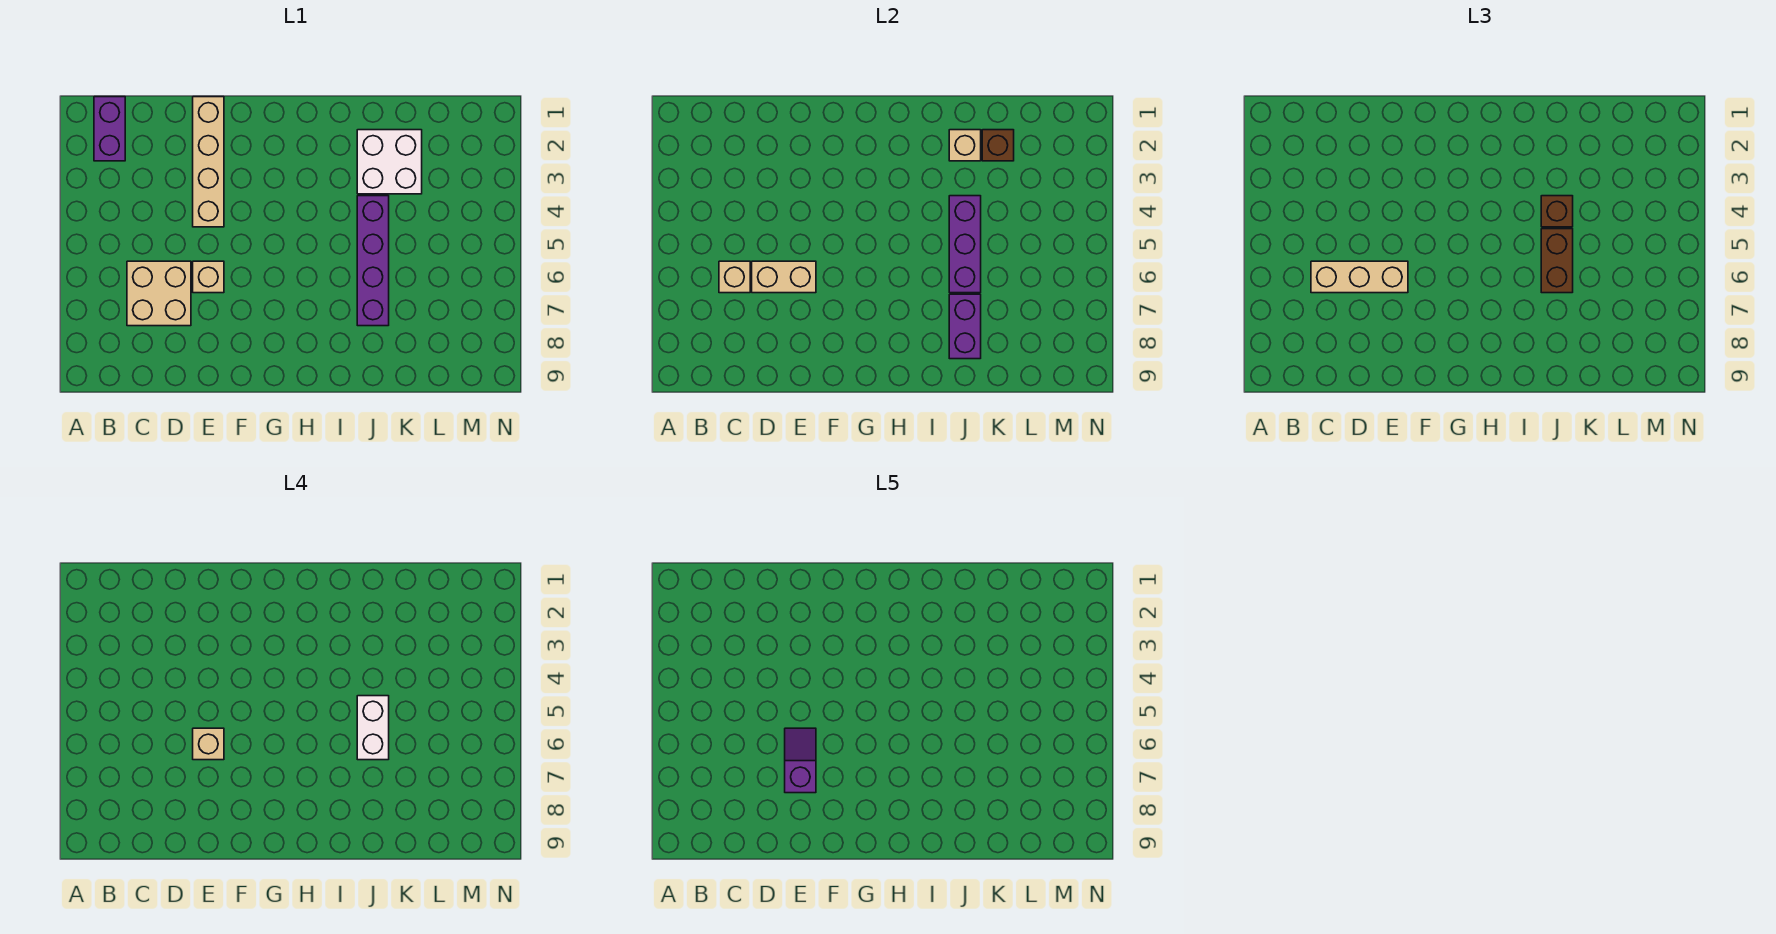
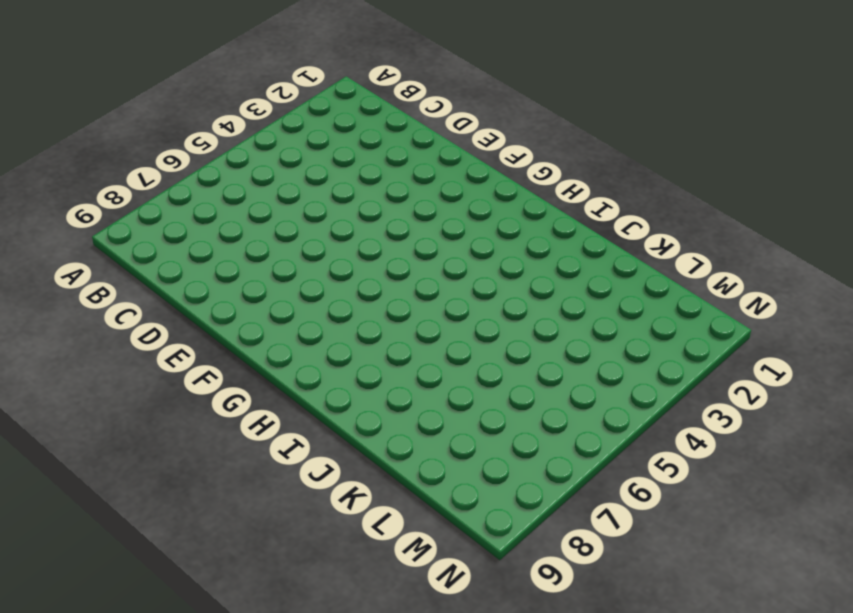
none -> purple 1x2 brick [94,97,125,161]
none -> tan 2x2 brick [127,261,191,326]
none -> tan 1x4 brick [193,97,224,227]

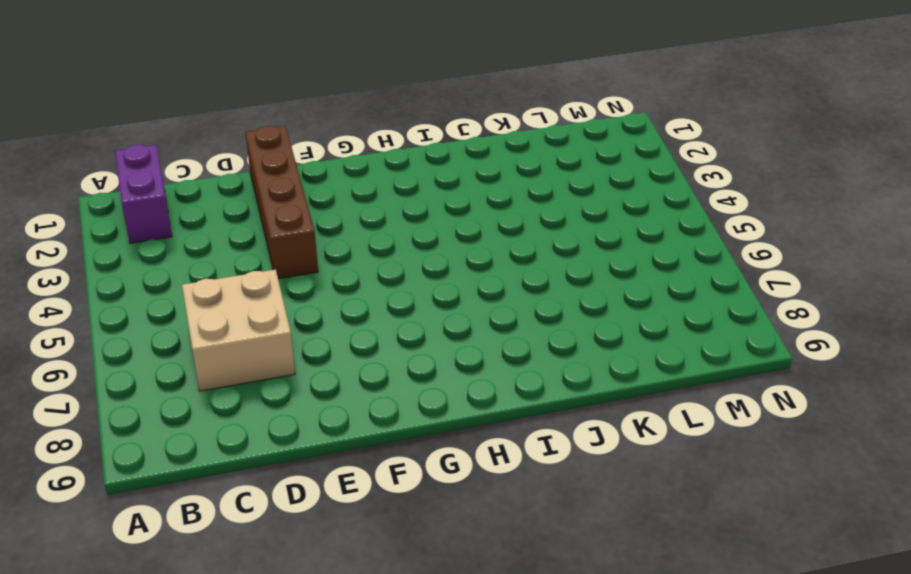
brown 1x4 brick [245,126,318,279] -> tan 1x4 brick [193,97,224,227]
none -> tan 1x1 brick [193,261,224,293]
none -> white 2x2 brick [357,130,422,194]
none -> purple 1x4 brick [357,196,389,326]

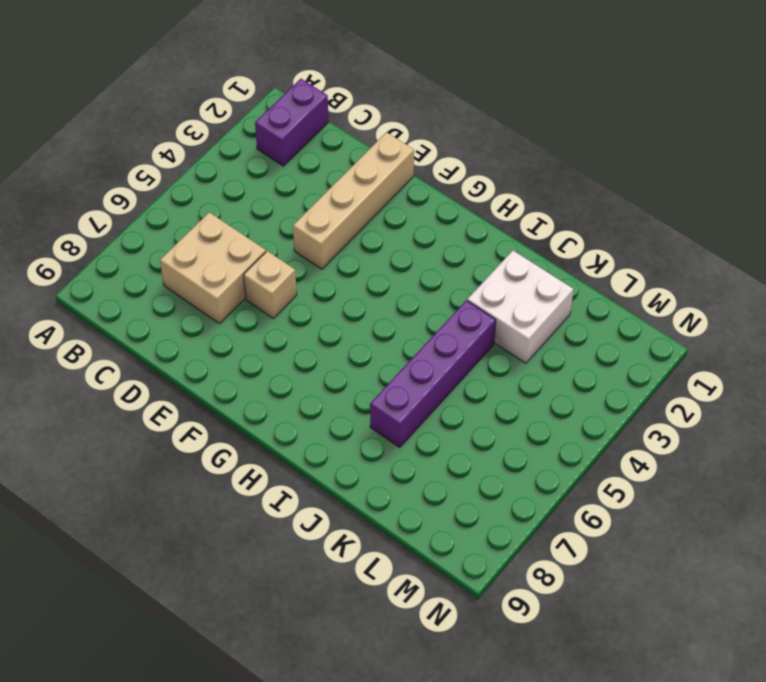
none -> tan 1x1 brick [719,261,750,293]
none -> tan 1x2 brick [752,261,816,293]
none -> tan 1x1 brick [949,130,981,161]

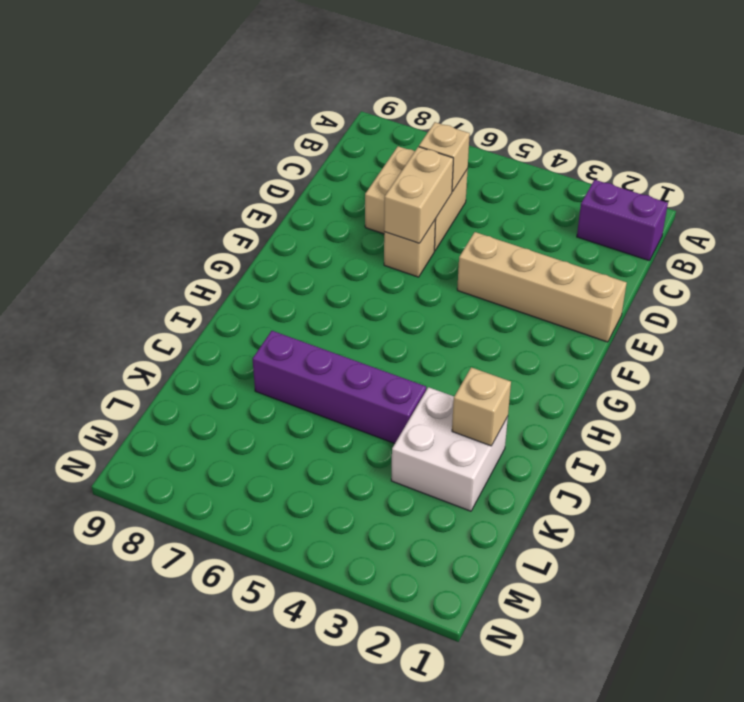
none -> purple 1x3 brick [949,196,981,293]
none -> purple 1x2 brick [949,294,981,359]
none -> brown 1x1 brick [982,130,1014,161]

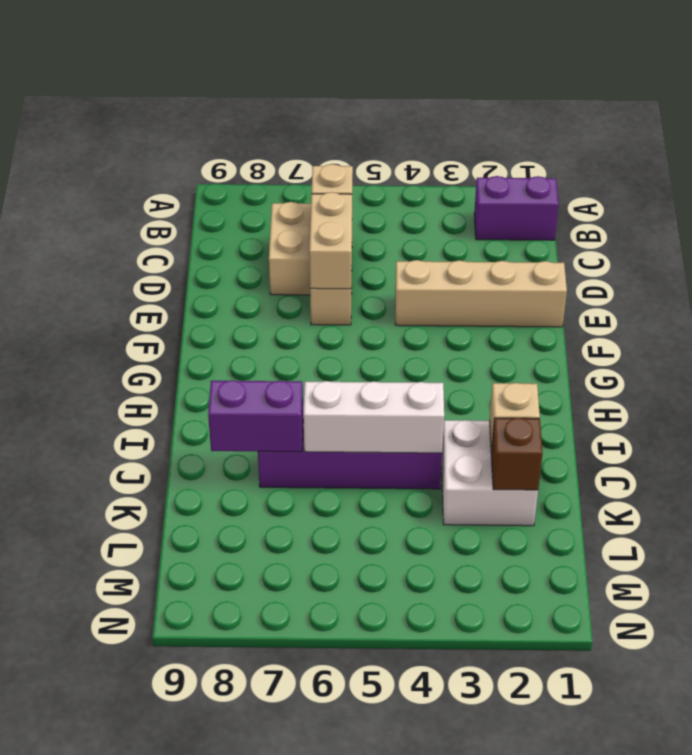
white 1x3 brick [303,381,444,453] -> purple 1x3 brick [949,196,981,293]
none -> tan 1x3 brick [1311,261,1408,293]
none -> brown 1x1 brick [1541,196,1573,227]
none -> brown 1x2 brick [1541,229,1573,293]

